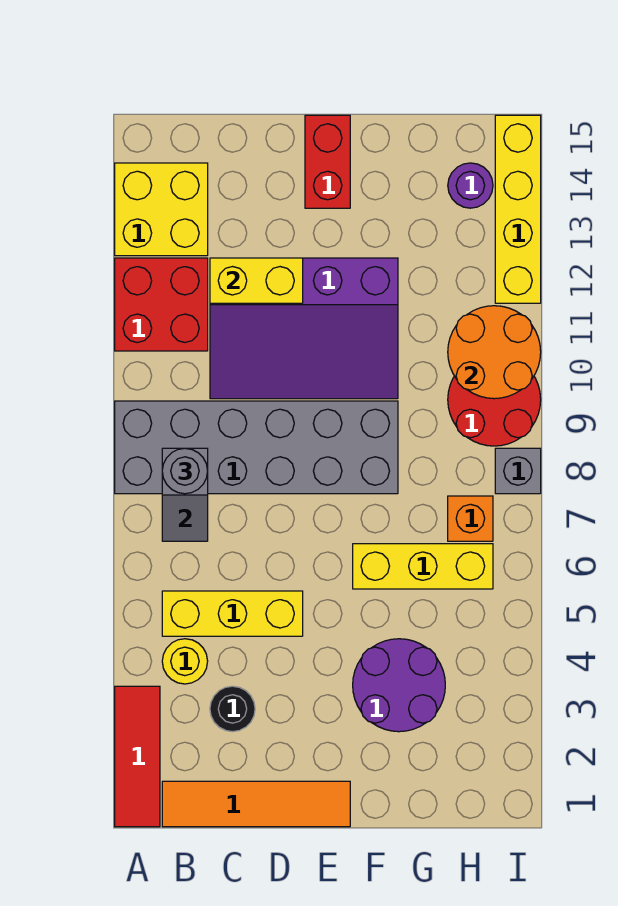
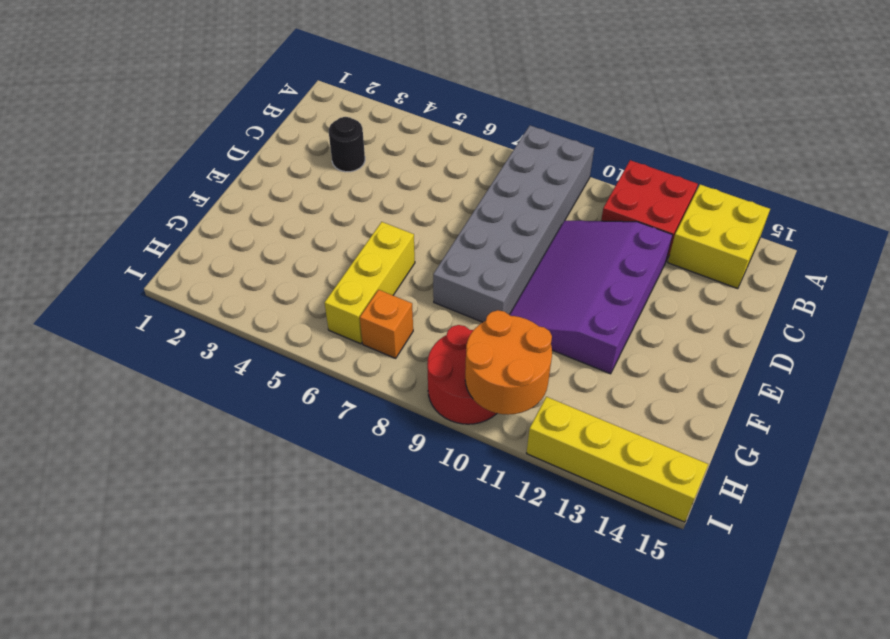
none -> red 1x3 tile [115,686,160,827]
none -> orange 1x4 tile [162,781,350,827]
none -> yellow 1x1 round brick [162,639,208,684]

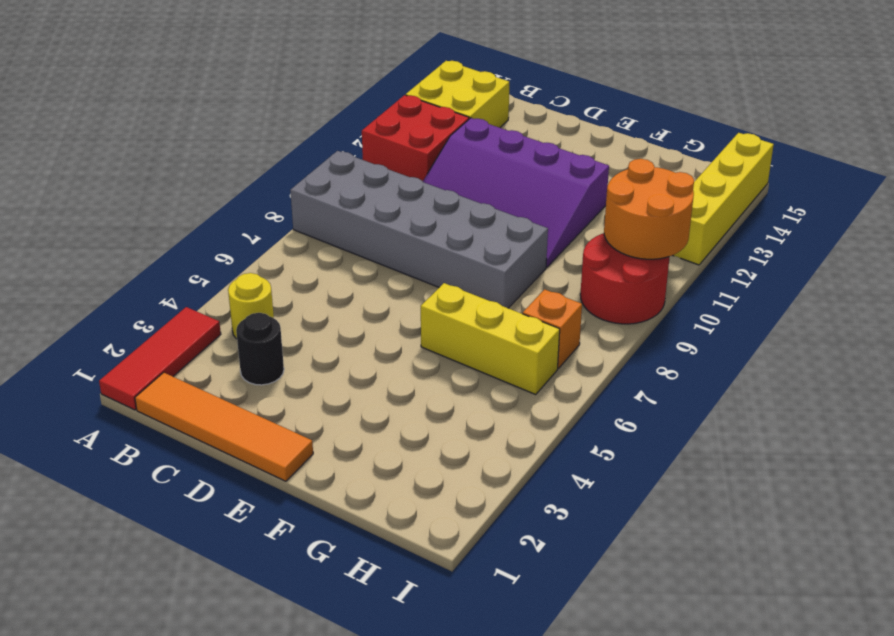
none -> yellow 1x3 brick [162,591,303,636]
none -> red 1x2 brick [305,115,350,208]
none -> purple 2x2 round brick [353,639,445,732]

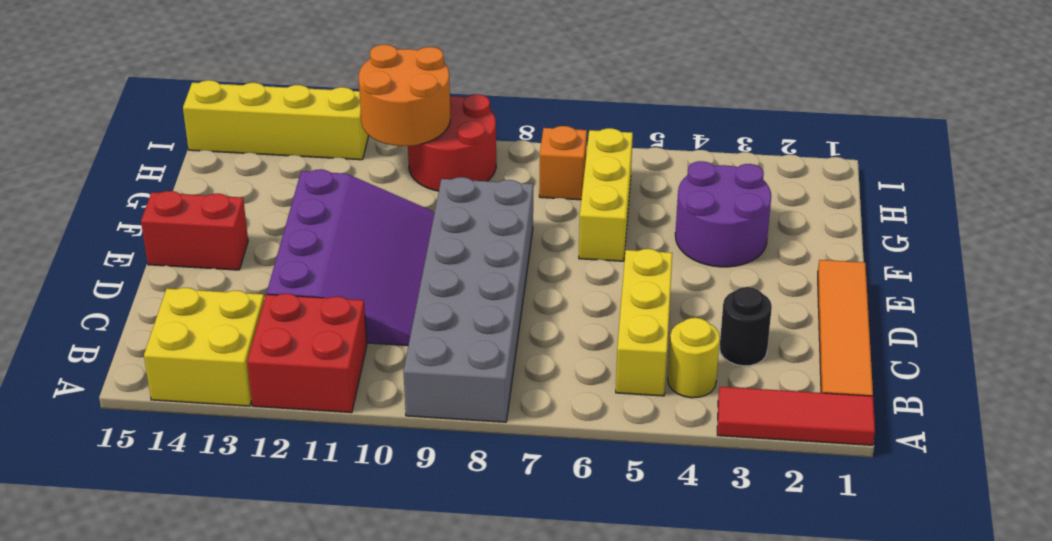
none -> purple 1x1 round brick [448,163,493,208]
none -> grey 1x1 brick [495,448,541,494]
none -> grey 1x2 slope [162,448,208,541]

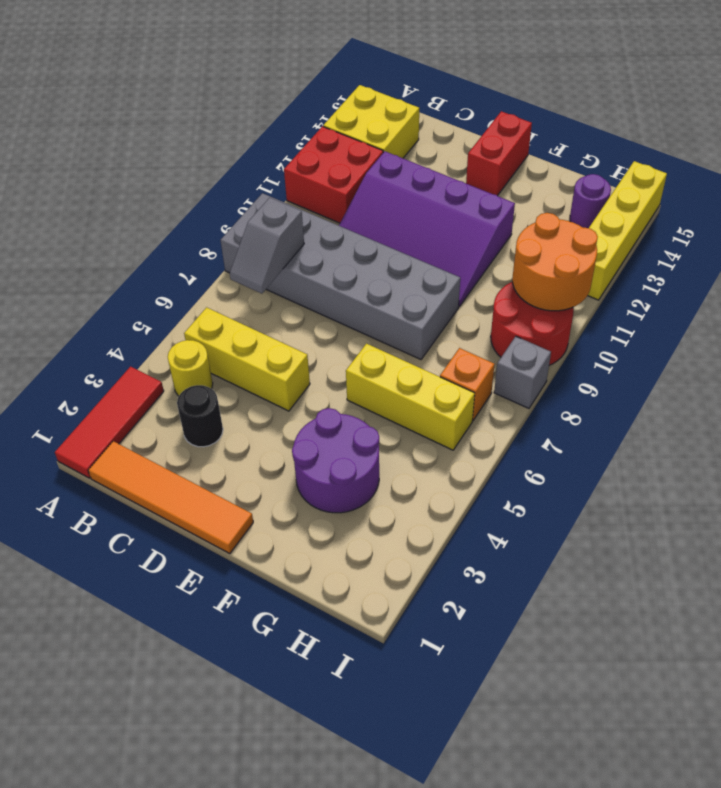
none -> yellow 1x2 brick [210,258,303,303]
none -> grey 1x1 round brick [162,448,208,494]

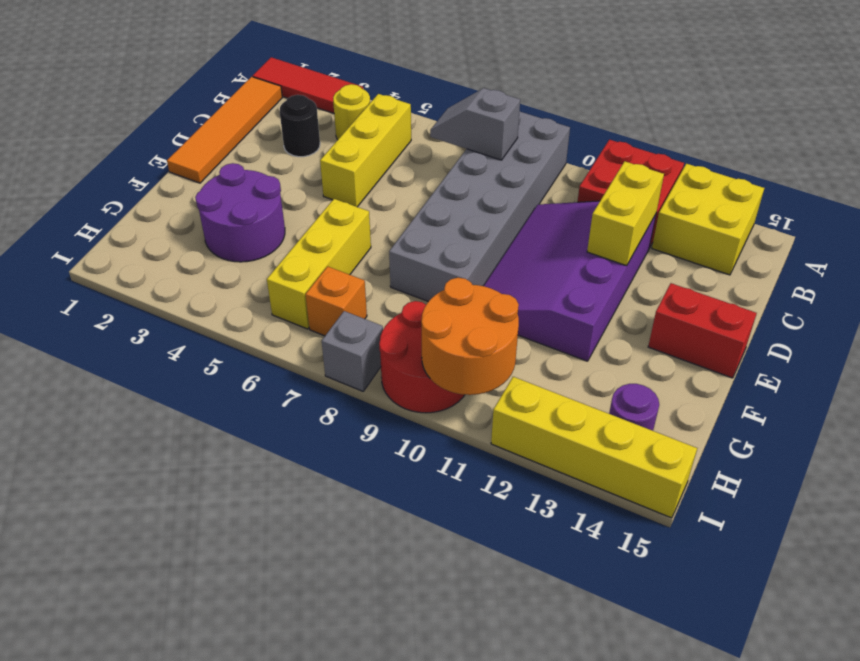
none -> grey 1x1 round brick [162,448,208,494]

